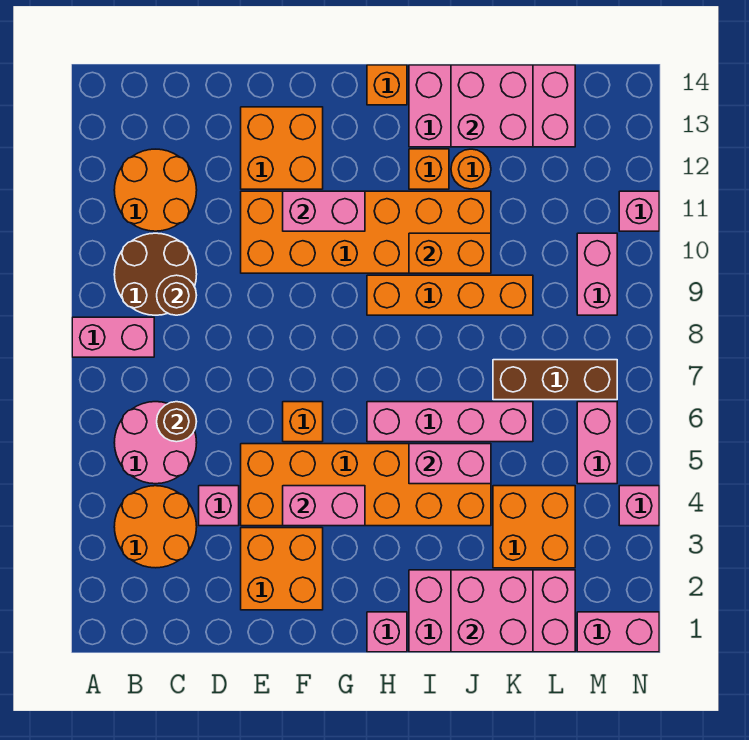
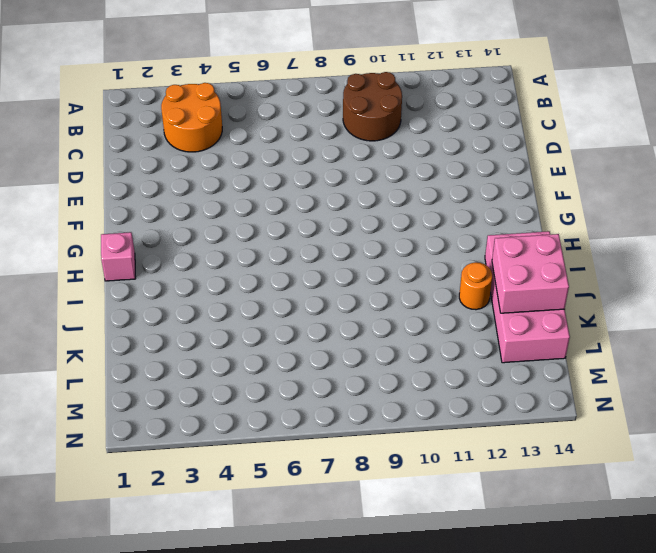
none -> pink 1x2 brick [72,317,154,357]
none -> pink 2x2 round brick [114,402,197,484]
none -> orange 2x2 round brick [114,149,197,231]
none -> pink 1x1 brick [199,486,239,526]

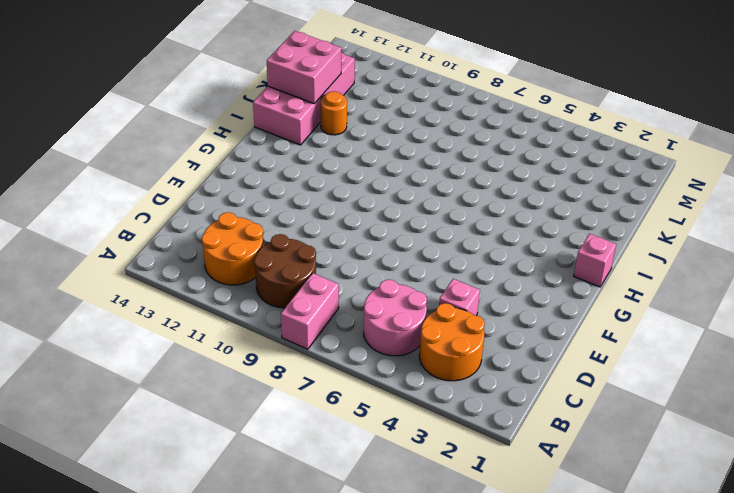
none -> orange 2x2 brick [241,528,323,610]
none -> orange 2x6 brick [241,444,491,526]
none -> orange 2x6 brick [241,191,491,273]
none -> orange 2x2 brick [241,107,323,189]

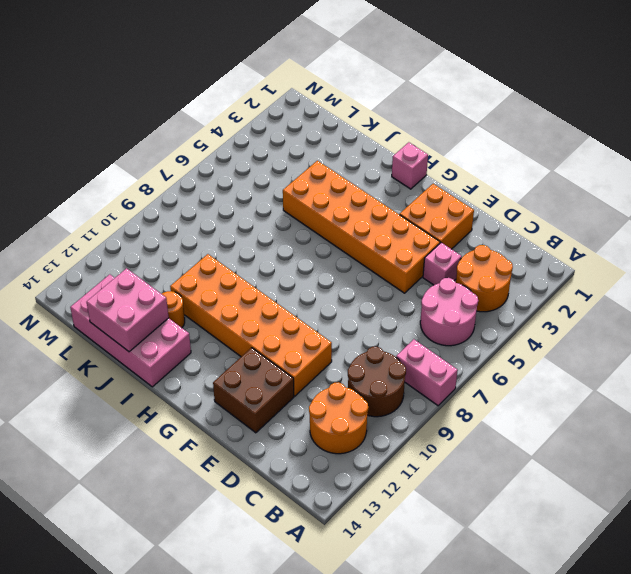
brown 2x2 brick [213,348,294,433] -> orange 2x2 brick [241,107,323,189]
none -> orange 1x1 brick [283,402,323,442]
none -> pink 1x4 brick [367,402,533,442]
none -> orange 1x4 brick [367,275,533,315]
none -> orange 1x1 brick [367,65,407,105]

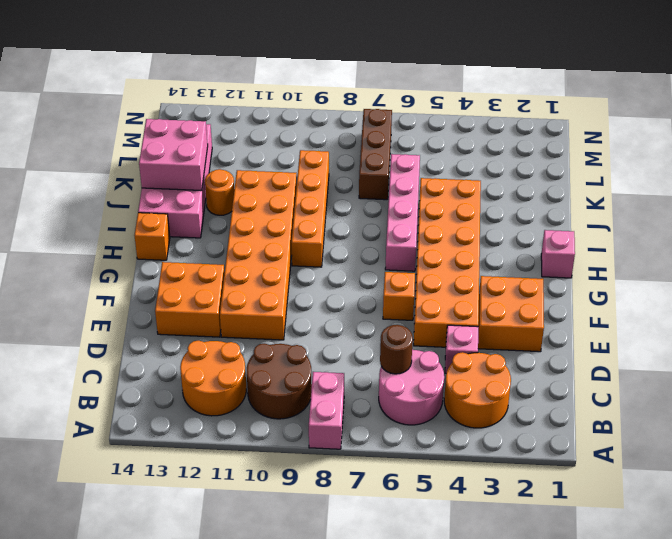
none -> pink 2x4 brick [409,570,575,652]
none -> orange 1x1 brick [409,149,449,189]
none -> orange 2x2 brick [493,486,575,568]
none -> pink 1x2 brick [577,612,659,652]

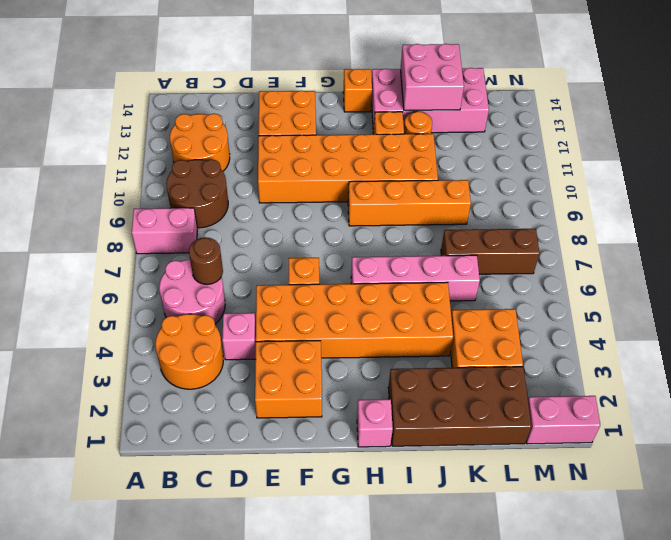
brown 2x4 brick [388,367,531,446] -> pink 2x4 brick [409,570,575,652]
none -> pink 1x2 brick [577,402,617,484]
none -> pink 1x2 brick [577,233,617,315]
none -> pink 1x1 brick [619,486,659,526]
none -> pink 1x1 brick [619,191,659,231]

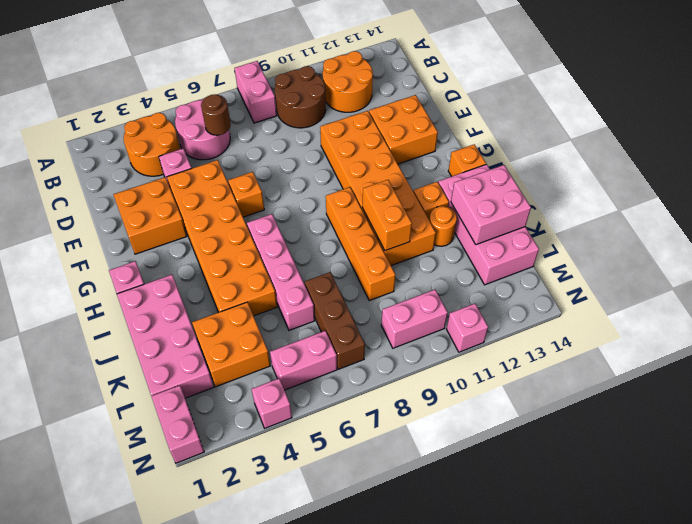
none -> brown 1x1 round brick [157,275,197,315]
none -> pink 1x2 brick [283,486,365,526]
none -> pink 1x2 brick [283,191,365,231]
none -> pink 1x2 brick [409,444,491,484]

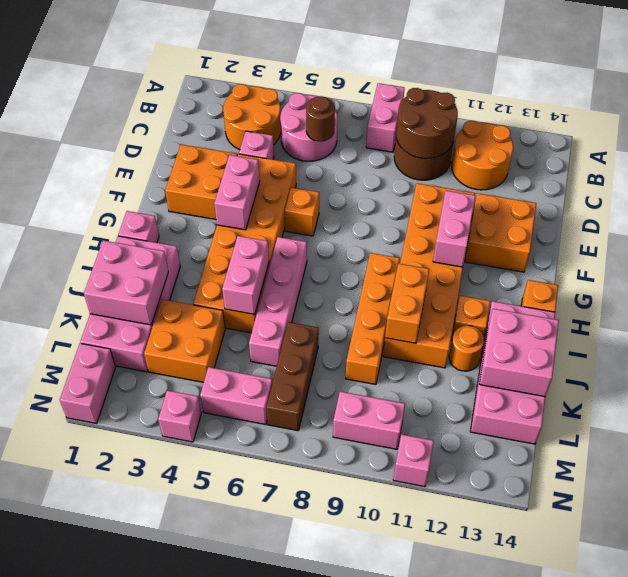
brown 2x2 round brick [396,88,458,159] -> brown 1x1 round brick [157,275,197,315]

